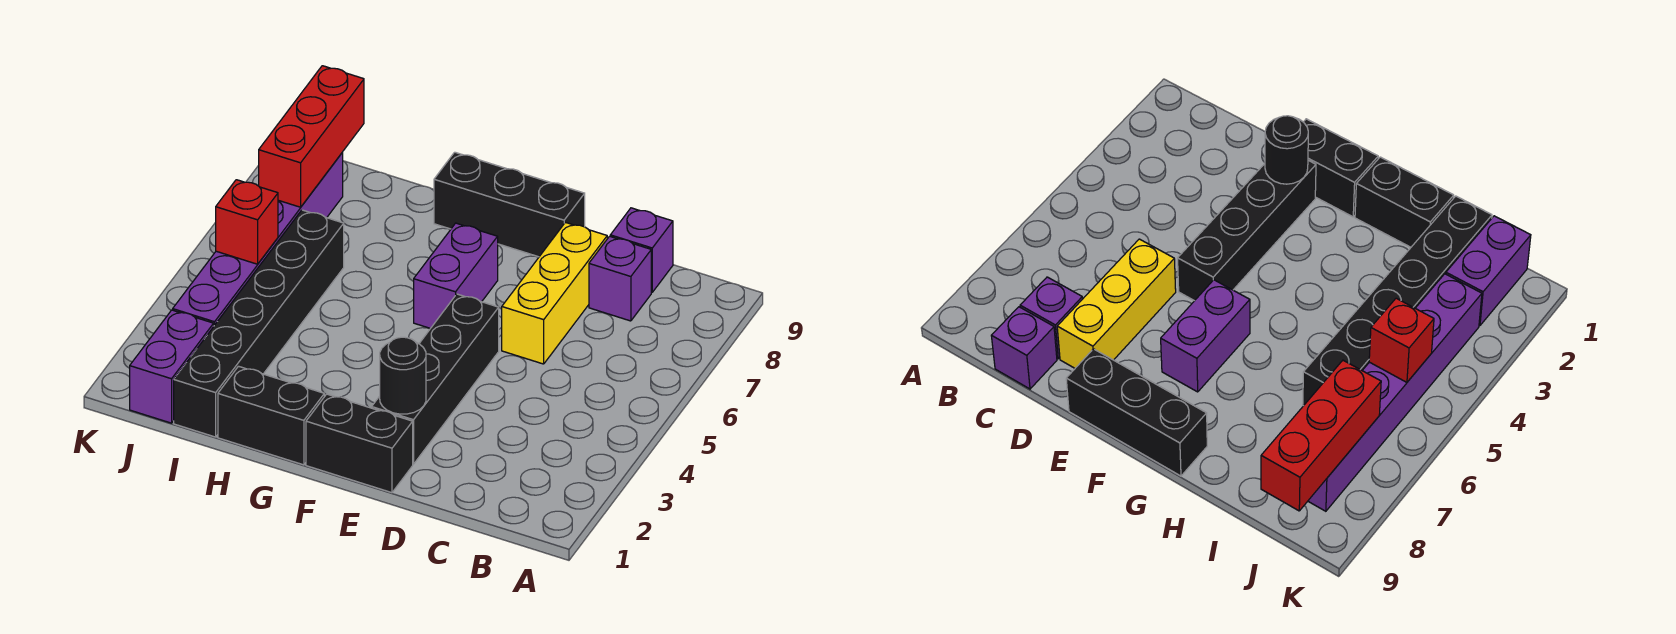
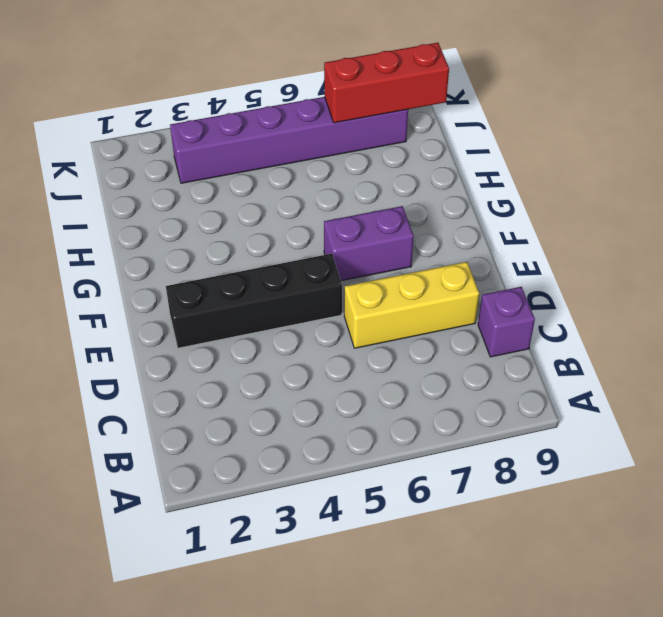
none -> purple 1x1 brick [589,236,651,321]
none -> black 1x2 brick [306,394,413,493]
none -> black 1x3 brick [434,152,585,257]

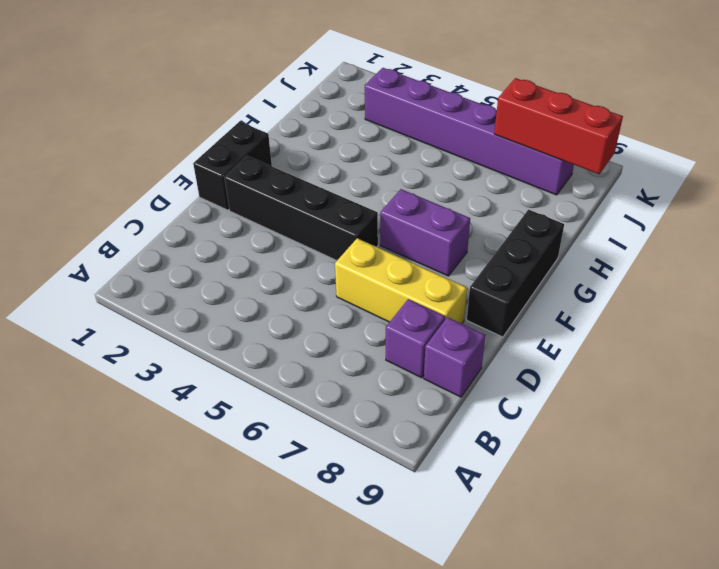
none -> black 1x2 brick [218,366,324,465]
none -> black 1x6 brick [174,210,344,437]
none -> purple 1x2 brick [130,310,214,423]

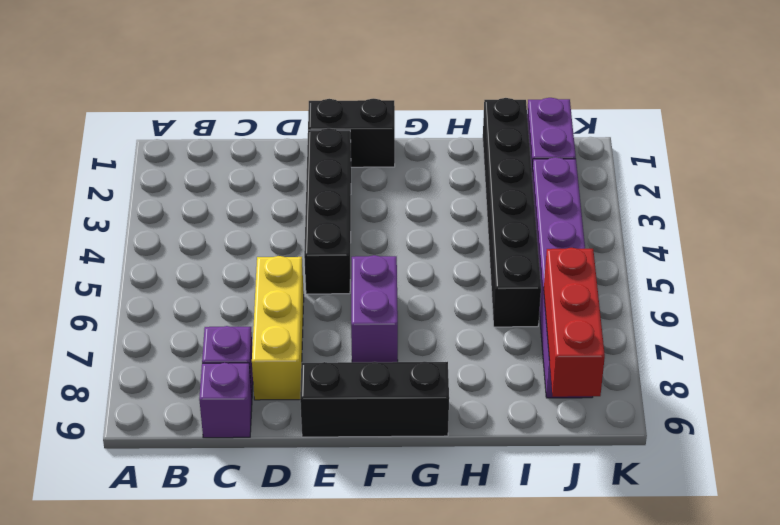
none -> black 1x2 brick [218,366,324,465]
none -> black 1x1 round brick [380,337,426,414]
none -> red 1x1 brick [216,180,278,264]

